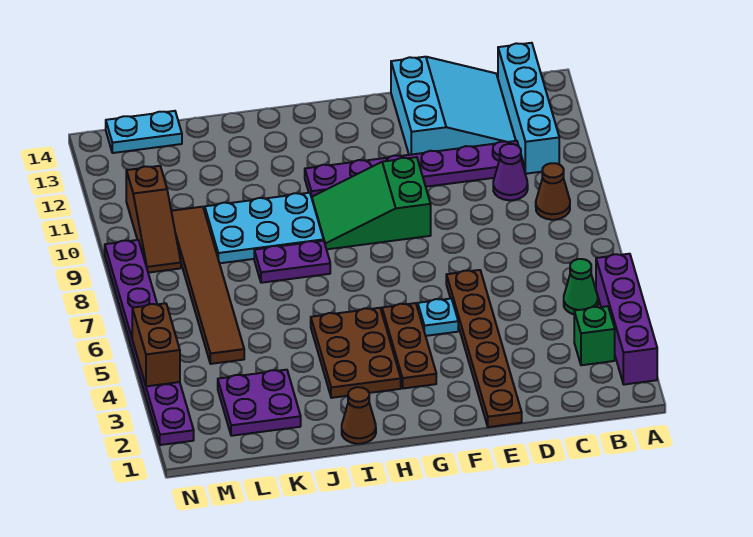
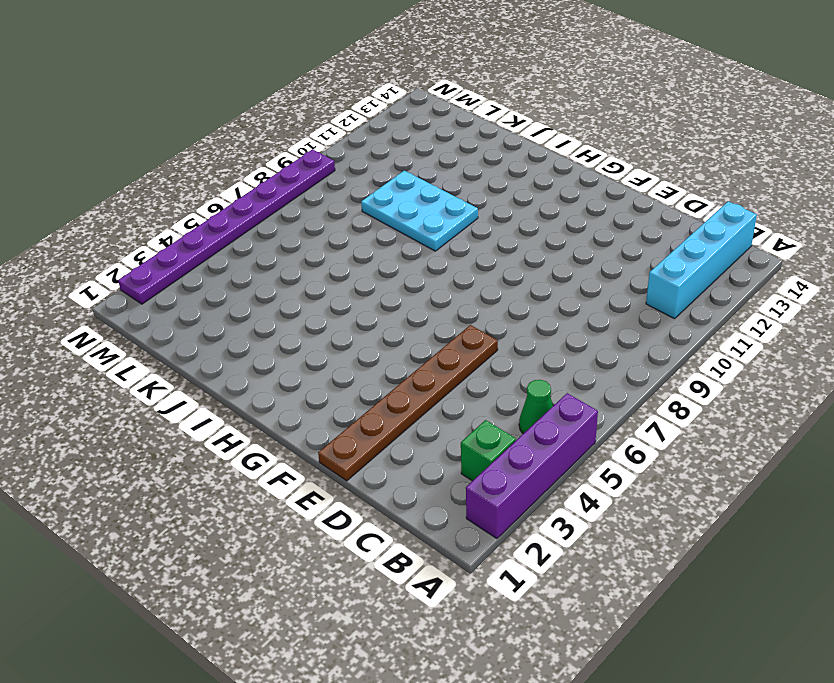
none -> brown 1x1 cone [536,163,570,220]
none -> purple 1x1 cone [493,144,528,200]
none -> purple 1x6 plate [305,141,524,197]

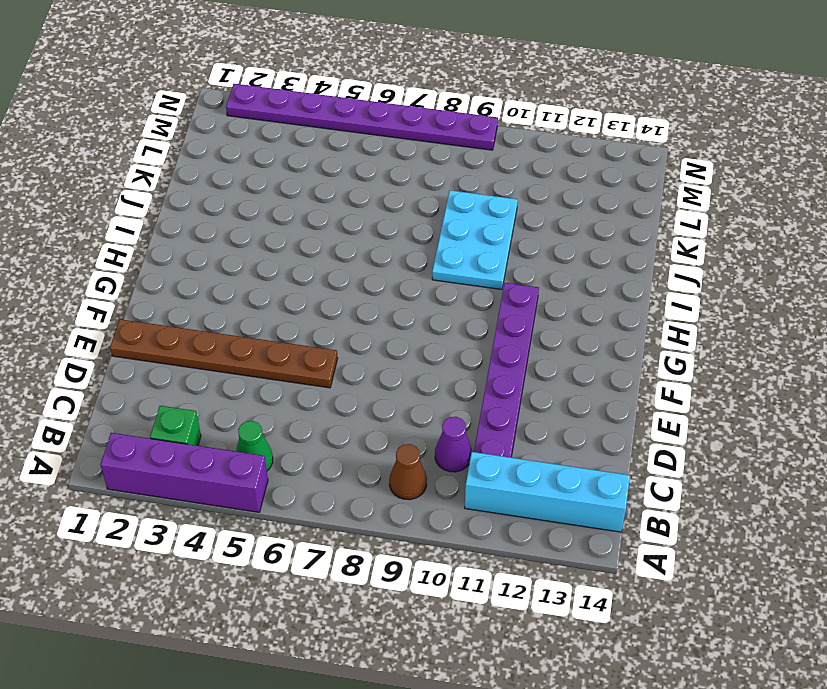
none -> cyan 3x3 slope [391,57,516,155]
none -> cyan 1x1 plate [418,299,458,336]
none -> green 2x3 slope [312,157,431,249]

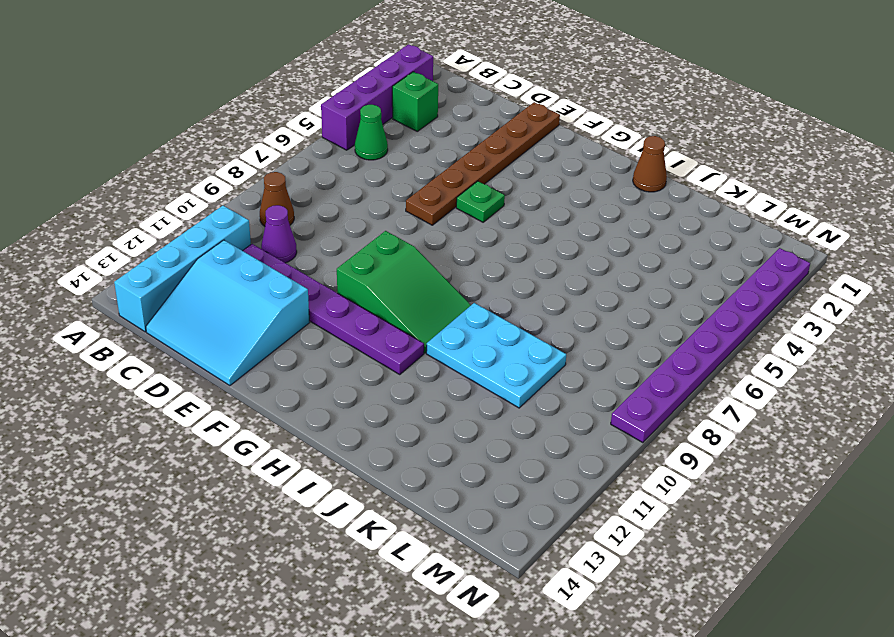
cyan 3x3 slope [146,240,310,386] -> cyan 3x3 slope turned to [391,57,516,155]
green 1x1 plate [456,181,505,222] -> cyan 1x1 plate [418,299,458,336]
none -> brown 1x3 plate [382,303,436,388]
none -> brown 2x3 plate [311,308,401,398]
none -> purple 1x2 plate [254,241,330,283]

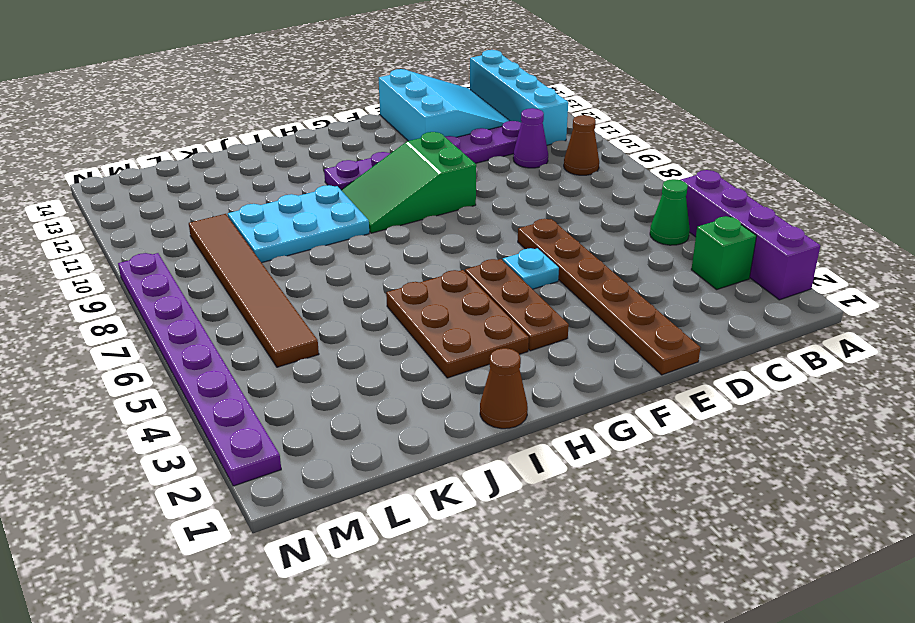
none -> purple 1x2 plate [254,241,330,283]
none -> purple 2x2 plate [218,370,301,436]
none -> cyan 1x2 plate [106,111,182,153]

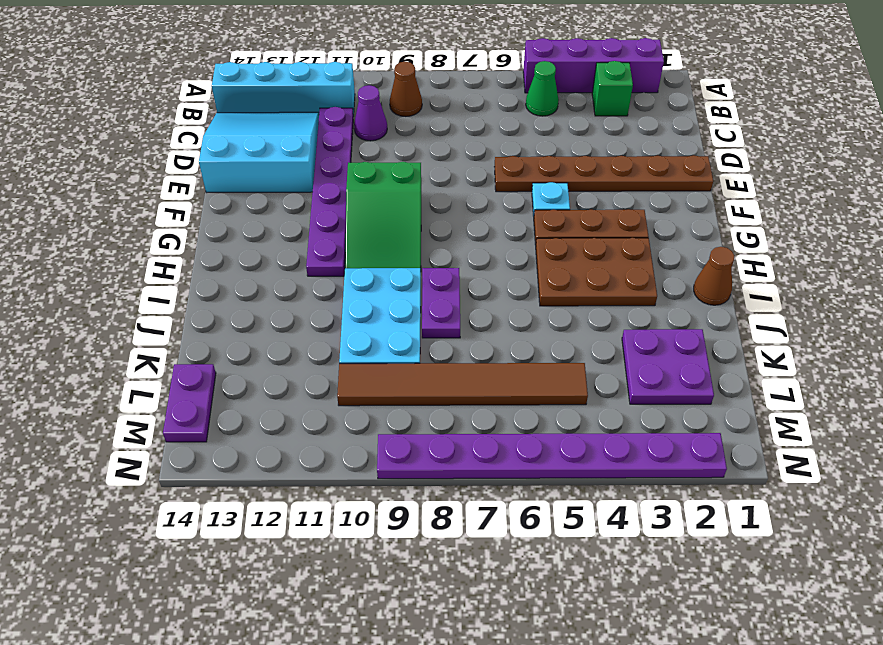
purple 1x2 plate [163,364,216,442] -> cyan 1x2 plate [106,111,182,153]
none -> brown 1x3 slope [126,166,181,273]
none -> brown 1x2 brick [132,303,180,386]

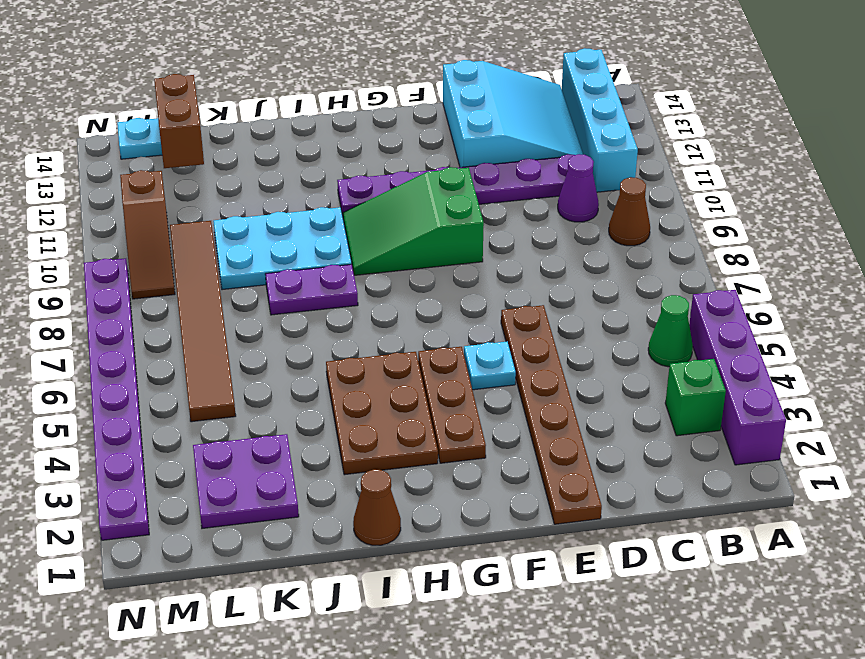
brown 1x2 brick [154,74,204,168] -> brown 1x2 brick moved to [132,303,180,386]

